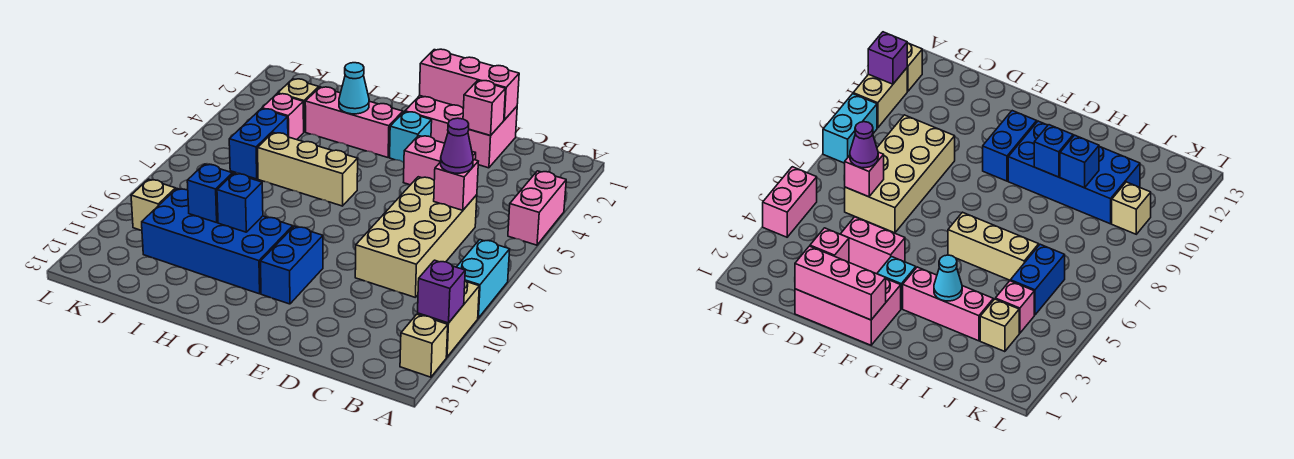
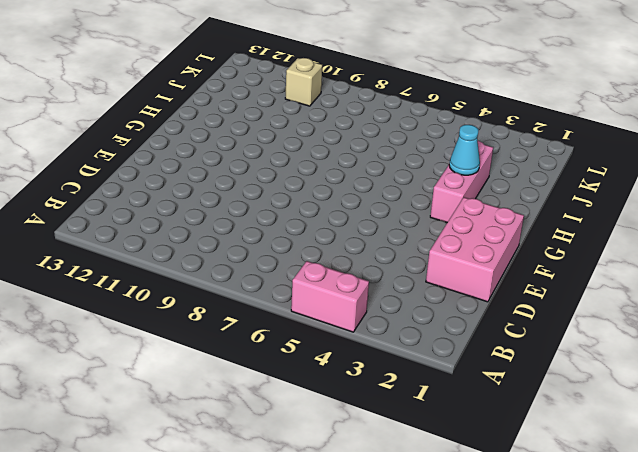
none -> cyan 1x2 brick [457,240,510,318]
none -> tan 1x2 brick [418,280,479,357]
none -> tan 1x1 brick [400,314,448,377]

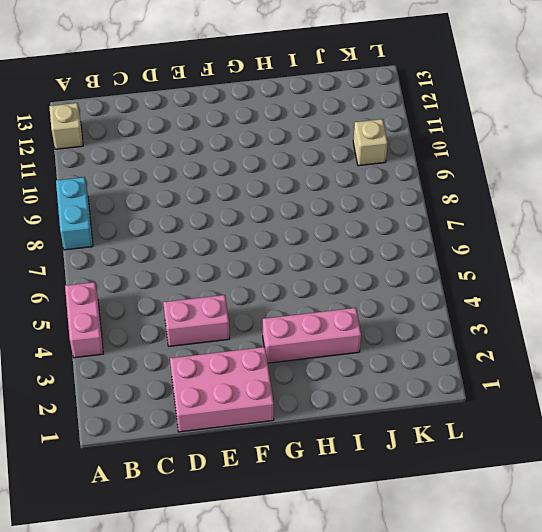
none -> tan 1x2 brick [418,280,479,357]
none -> tan 2x4 brick [355,177,477,297]
none -> cyan 1x1 brick [390,112,432,162]

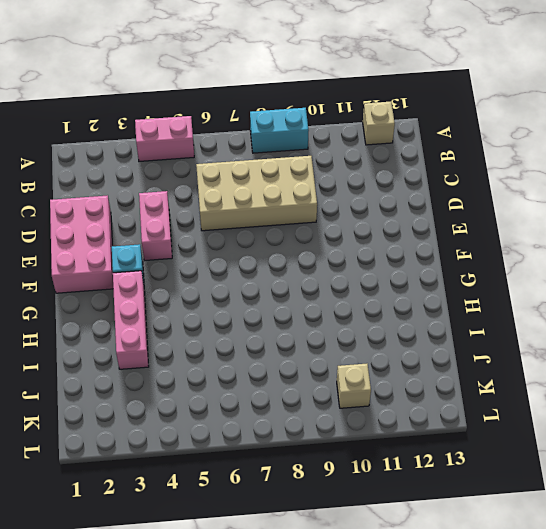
none -> tan 1x2 brick [418,280,479,357]
none -> blue 1x2 brick [260,226,323,304]
none -> tan 1x3 brick [258,133,358,206]

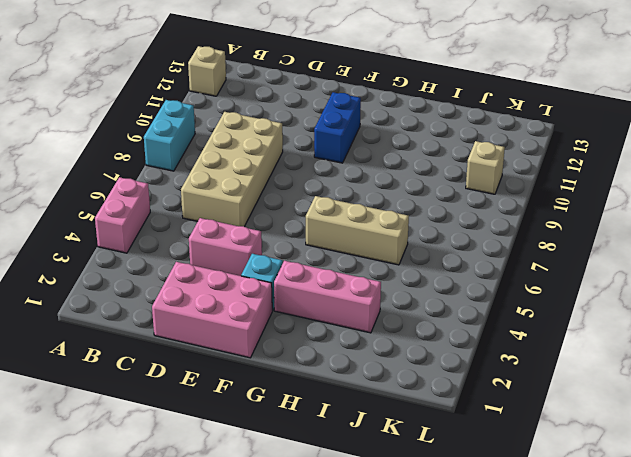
none -> tan 1x2 brick [418,280,479,357]
none -> blue 2x4 brick [142,189,293,294]
none -> tan 1x1 brick [278,79,319,132]

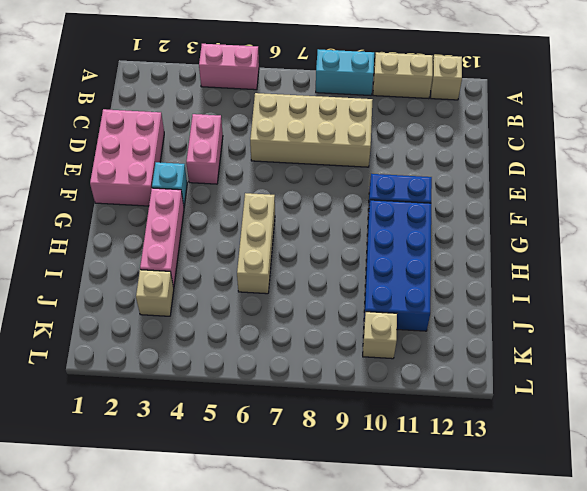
none -> pink 1x1 brick [262,93,304,140]
none -> blue 1x2 brick [229,109,288,179]
none -> purple 1x1 brick [418,260,465,323]

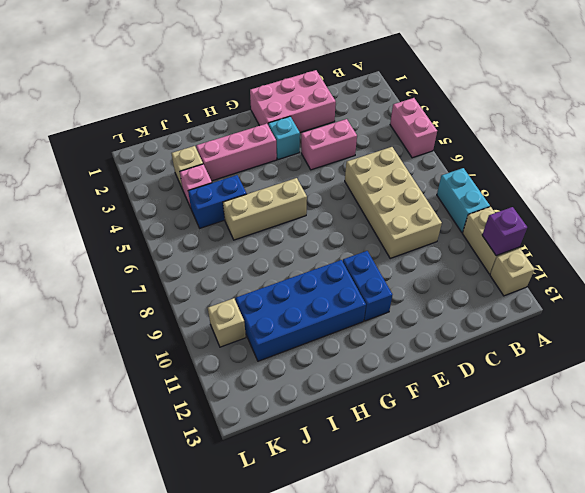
blue 1x2 brick [188,175,247,228] -> blue 1x2 brick turned to [229,109,288,179]
none -> pink 1x1 brick [434,159,478,210]
none -> pink 1x3 brick [420,49,519,120]
none -> pink 1x1 brick [463,80,506,136]

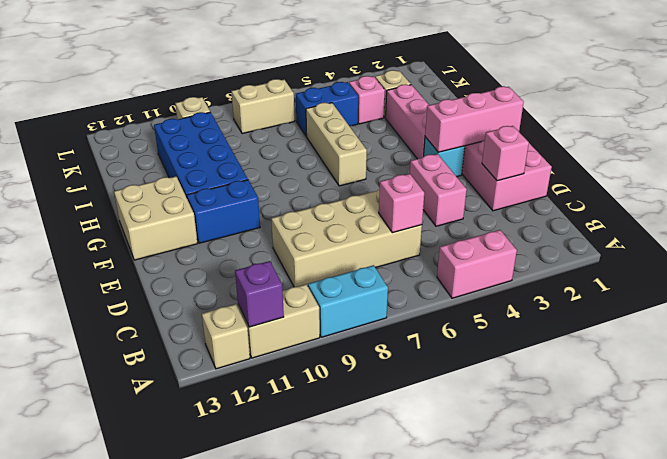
pink 1x3 brick [425,86,524,152] -> pink 1x3 brick turned to [420,49,519,120]
tan 2x2 brick [114,176,198,260] -> none
tan 1x2 brick [231,79,295,134] -> none
none -> cyan 1x1 cone [339,63,369,114]
none -> blue 1x1 brick [217,173,263,232]
none -> blue 1x1 brick [187,164,233,223]

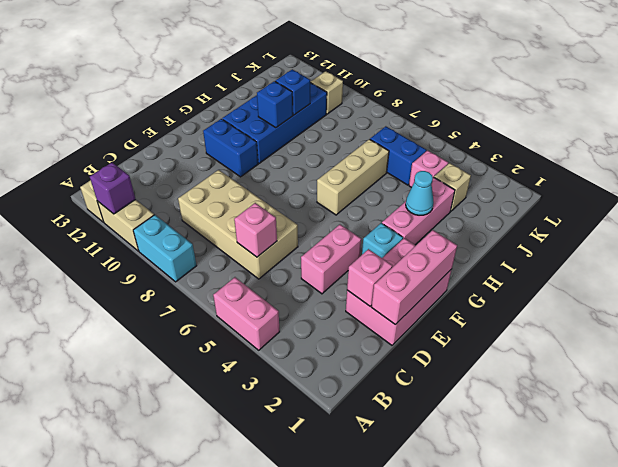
none -> purple 1x1 cone [441,118,473,173]

